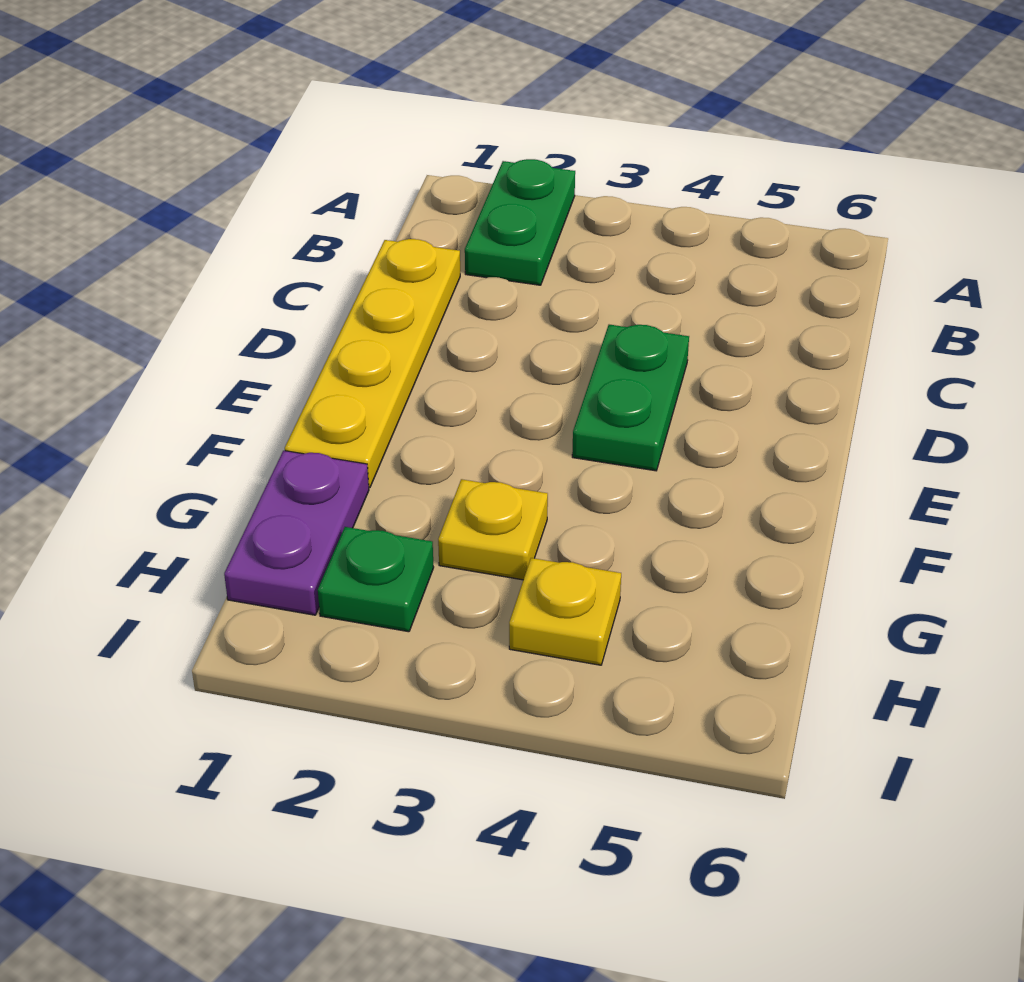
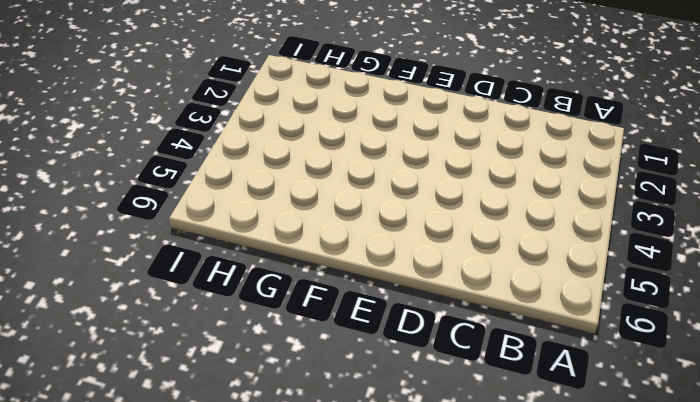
none -> green 1x2 plate [465,159,575,285]
none -> yellow 1x4 plate [285,239,460,488]

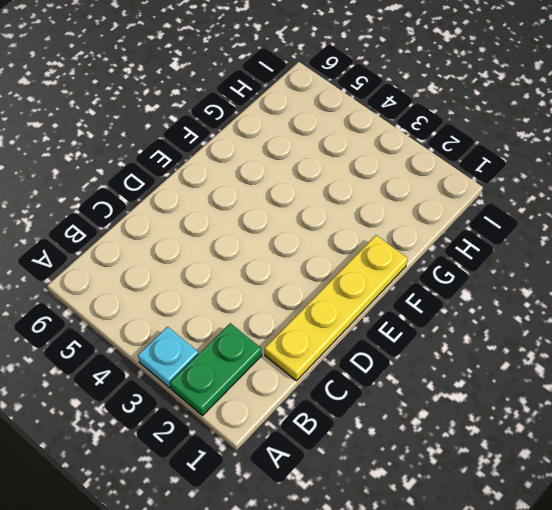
cyan 1x1 plate [138,327,198,388] -> none
none -> green 1x2 plate [572,325,689,471]
none -> purple 1x2 plate [224,451,369,615]

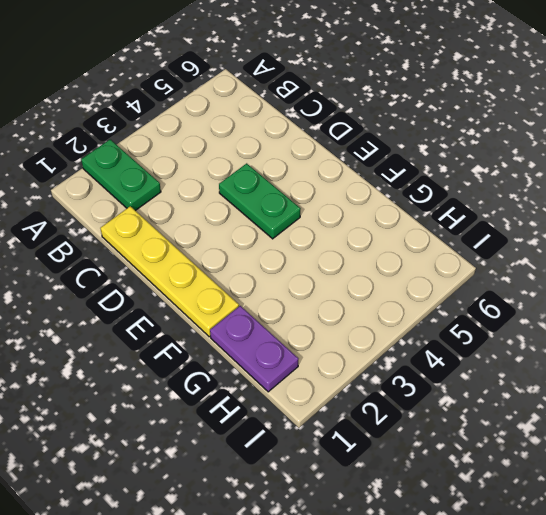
none -> yellow 1x1 plate [438,479,548,580]
none -> green 1x1 plate [318,527,434,632]

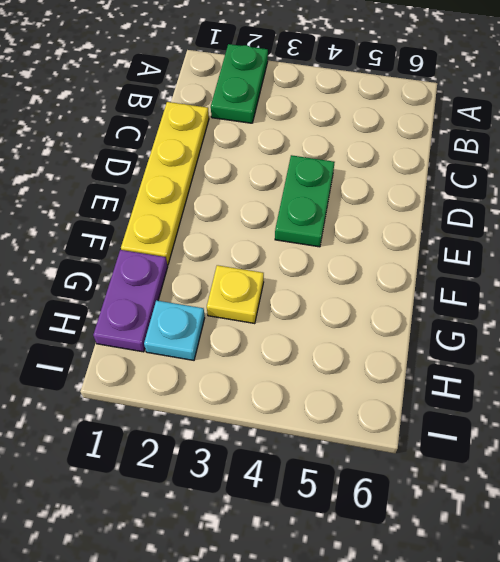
cyan 1x1 plate [144,300,205,360] -> green 1x1 plate [318,527,434,632]
none -> yellow 1x1 plate [509,558,621,665]

